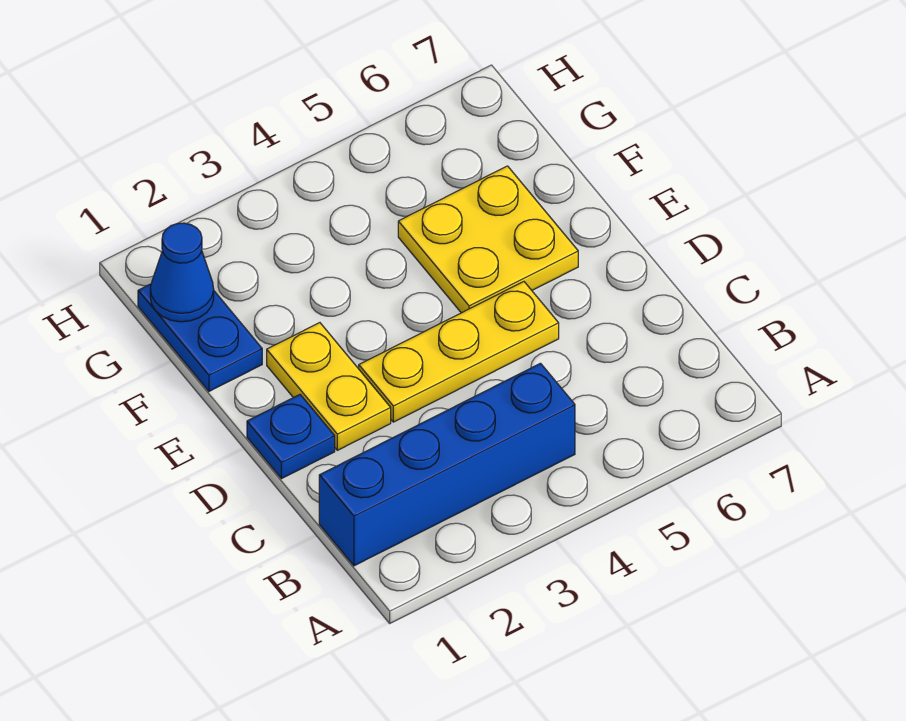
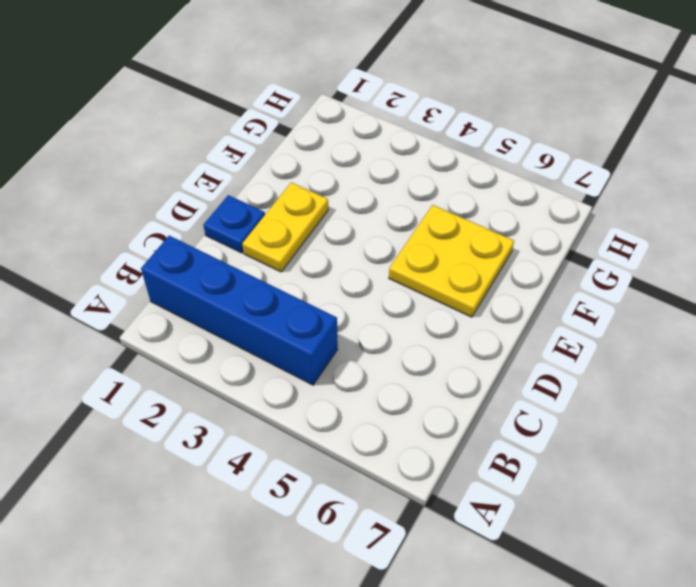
none -> yellow 1x3 plate [359,282,559,422]
none -> blue 1x2 plate [138,284,262,391]

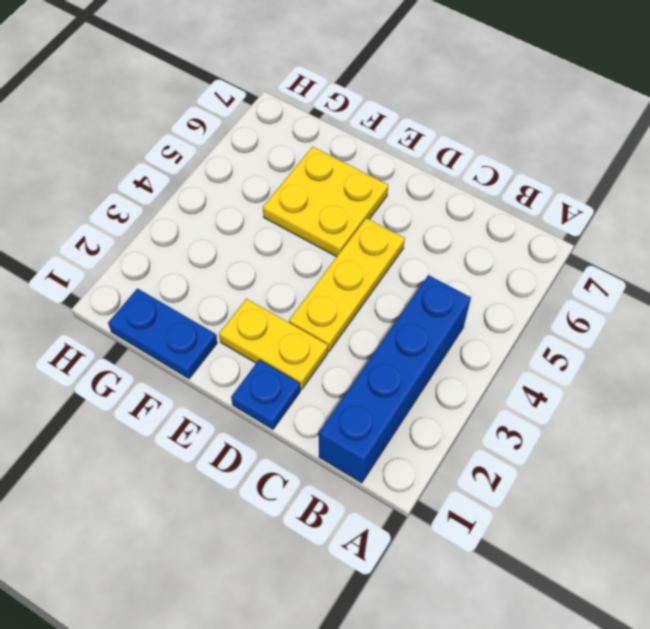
none -> blue 1x1 cone [150,223,214,322]

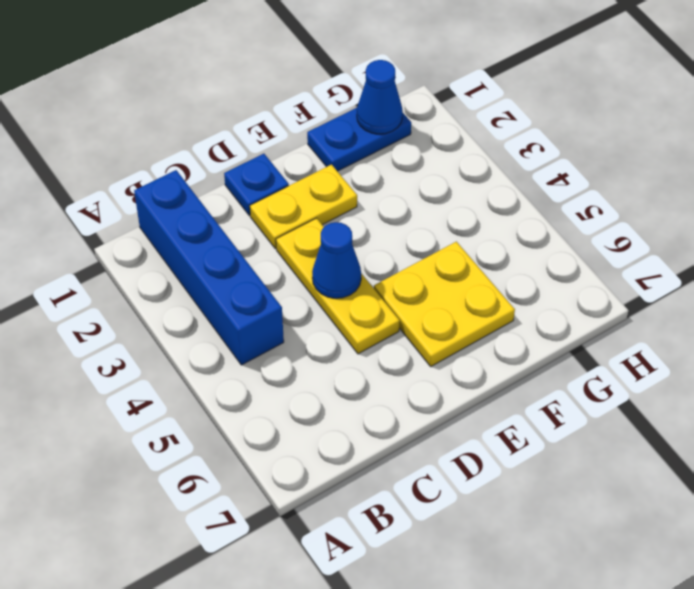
blue 1x1 cone [312,222,361,298] -> none

